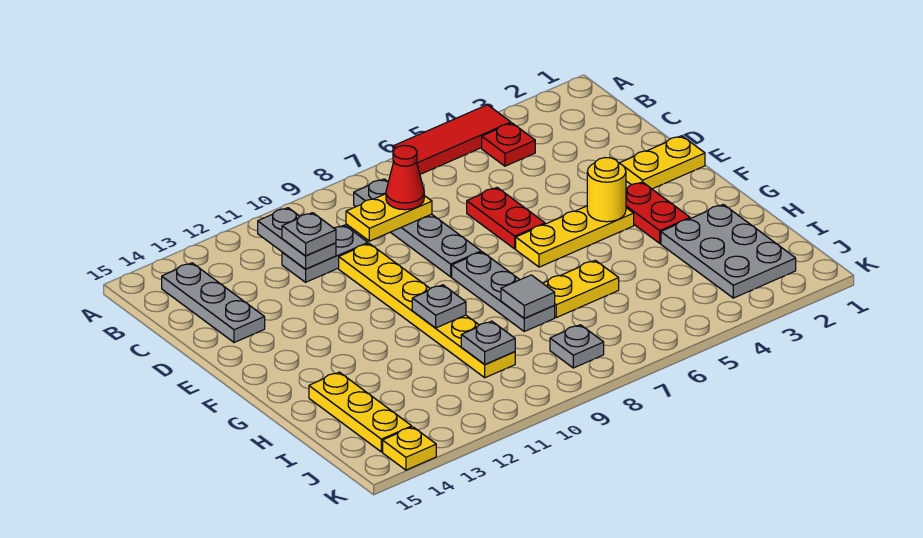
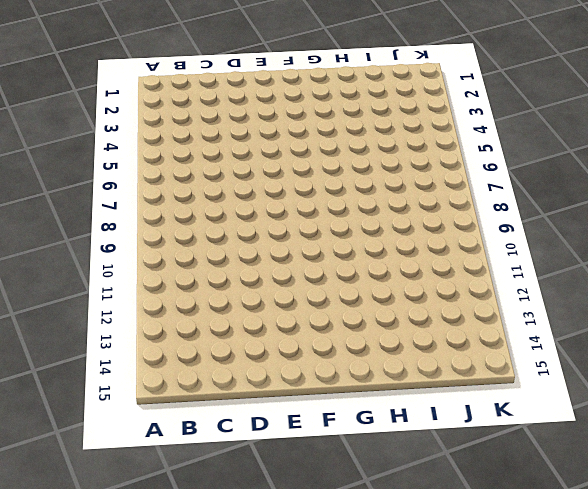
none -> red 1x3 tile [393,105,511,174]
none -> red 1x1 plate [482,123,535,166]
none -> grey 1x4 plate [354,179,481,277]

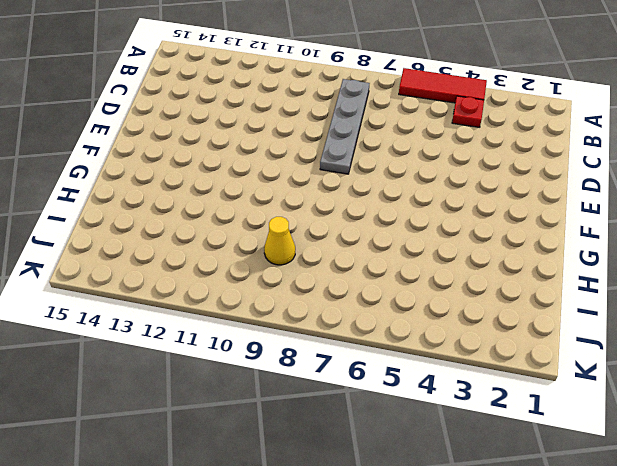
yellow 1x1 cone [264,217,295,265] -> none
none -> grey 1x3 plate [162,263,265,343]
none -> grey 1x2 plate [282,225,368,282]
none -> red 1x2 plate [467,188,545,249]

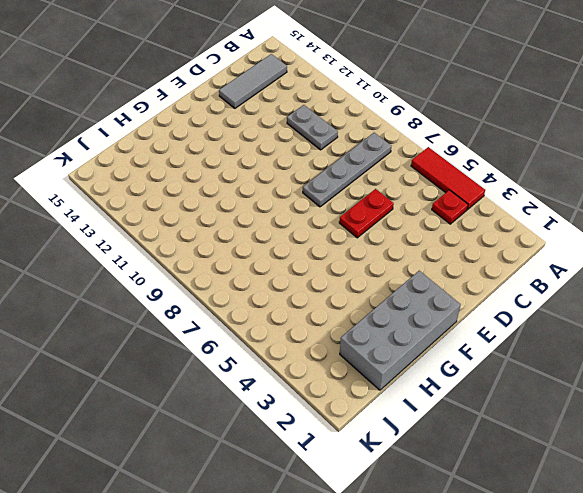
grey 1x3 tile [219,54,287,108] -> grey 1x3 plate [162,263,265,343]
grey 2x4 brick [340,271,461,390] -> grey 2x3 plate [661,204,796,298]
none -> yellow 1x6 plate [339,244,515,378]
none -> yellow 1x2 plate [620,136,705,189]
none -> red 1x2 plate [626,182,690,243]

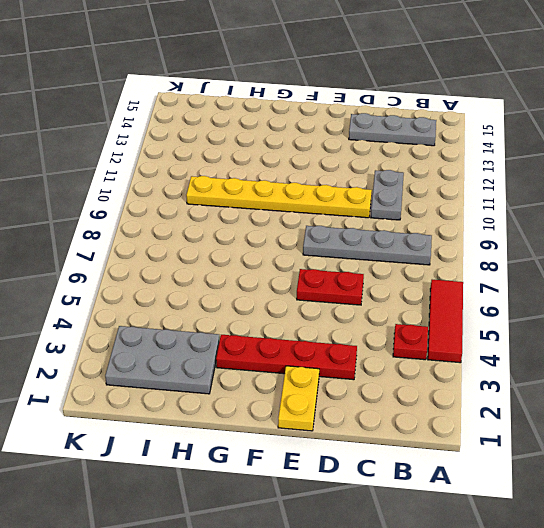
red 1x4 plate [216,335,357,380] -> red 1x2 plate [626,182,690,243]
none -> yellow 1x3 plate [516,206,634,267]
none -> grey 1x3 plate [452,252,555,331]
none -> yellow 1x2 plate [543,260,619,317]

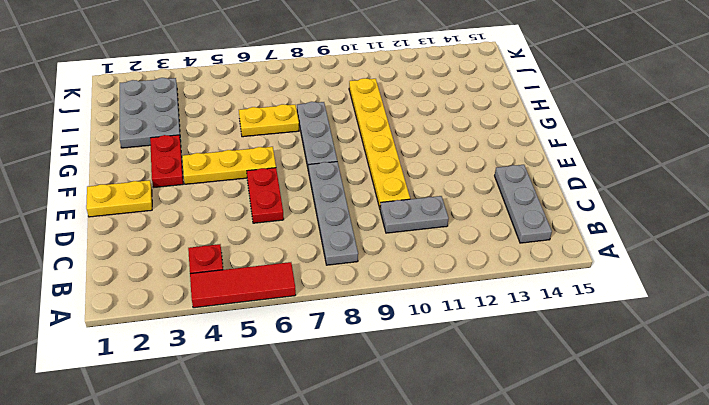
none -> yellow 1x3 plate [309,372,412,452]
none -> grey 1x1 plate [550,325,604,368]
none -> yellow 1x1 plate [383,427,436,470]

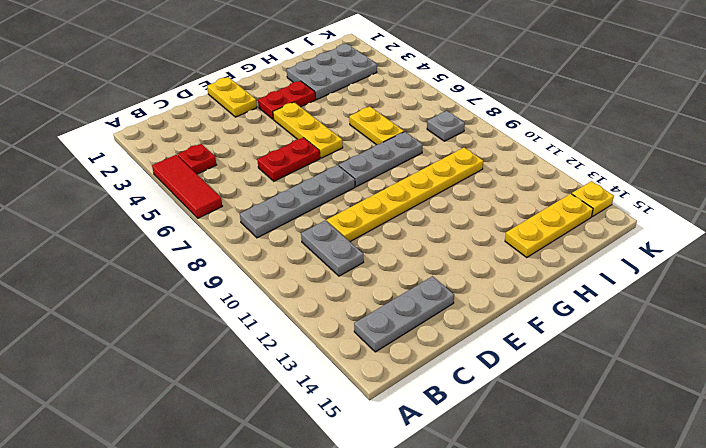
none -> grey 1x2 plate [258,208,336,269]
none -> yellow 1x2 plate [346,194,432,241]
none -> yellow 1x1 round brick [587,158,626,222]

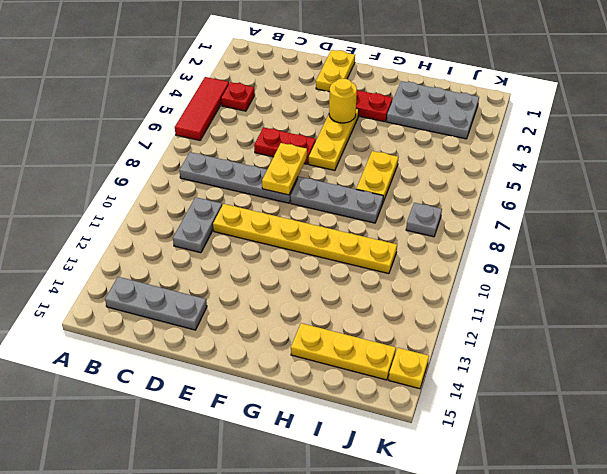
yellow 1x2 plate [262,143,307,195] -> yellow 1x2 plate moved to [346,194,432,241]
none -> grey 1x2 plate [258,208,336,269]
none -> grey 1x1 plate [412,285,466,328]
none -> grey 1x1 tile [501,275,555,318]

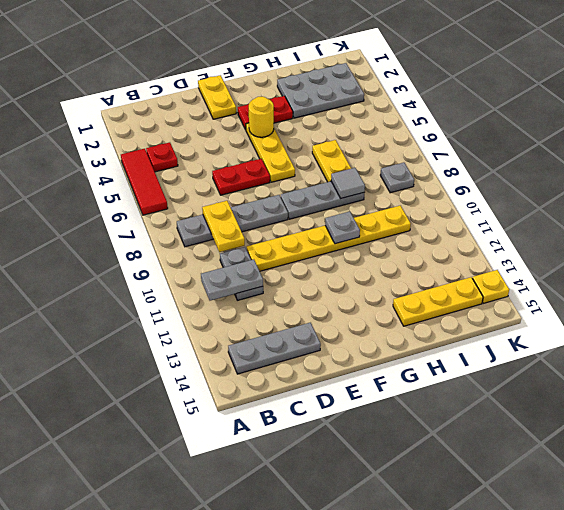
none -> grey 1x1 plate [461,321,515,364]
none -> red 1x1 cone [386,146,424,210]
none -> grey 1x1 plate [282,213,336,256]

